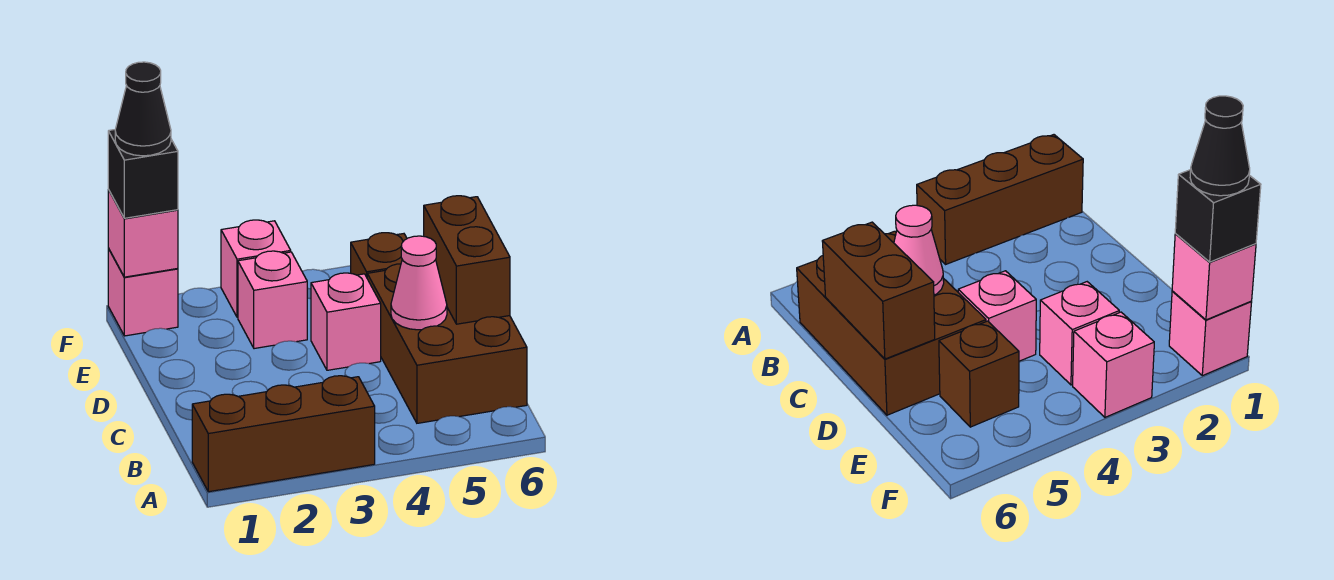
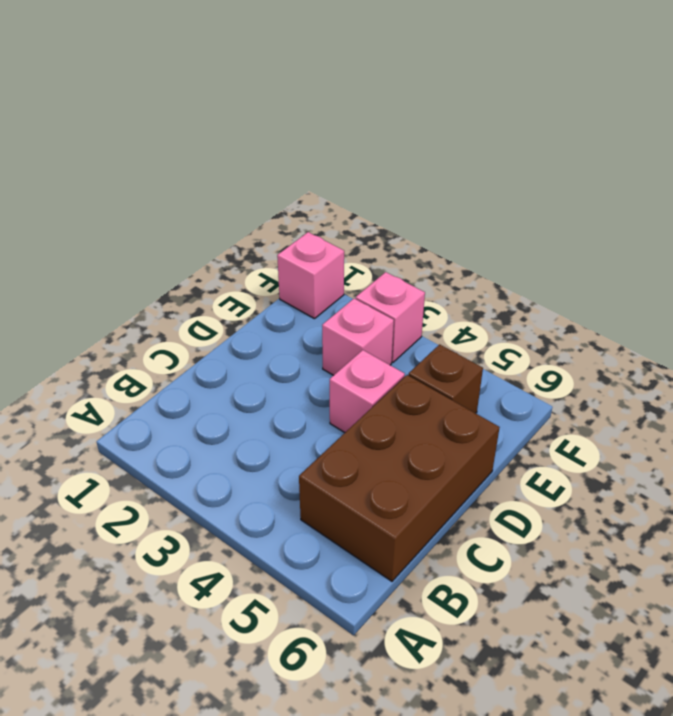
none -> brown 1x3 brick [192,376,375,492]
none -> pink 1x1 cone [391,236,447,330]
none -> brown 1x2 brick [424,196,510,324]

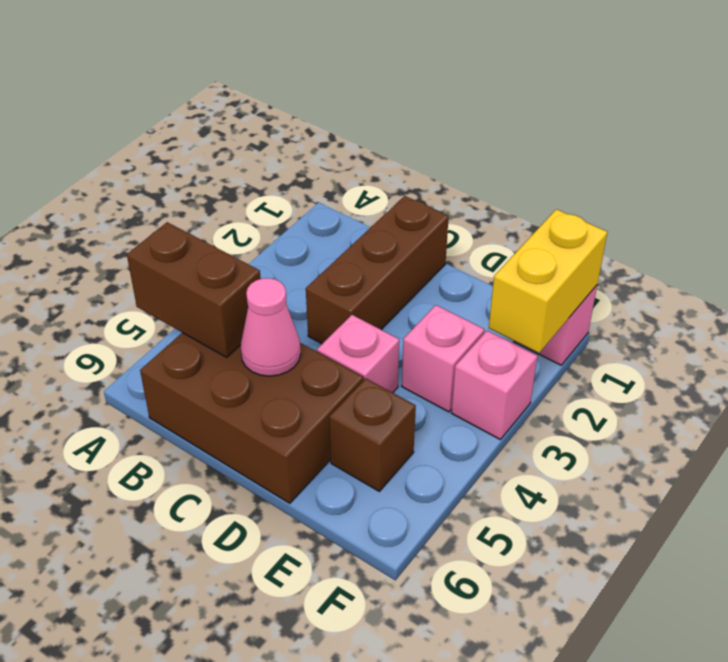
brown 1x2 brick [127,222,261,357] -> brown 1x2 brick moved to [424,196,510,324]
brown 1x3 brick [306,196,449,344] -> brown 1x3 brick moved to [192,376,375,492]
yellow 1x2 brick [489,209,607,353] -> pink 1x1 brick [108,190,178,277]
none -> black 1x1 brick [108,130,178,218]
none -> black 1x1 cone [115,62,171,156]

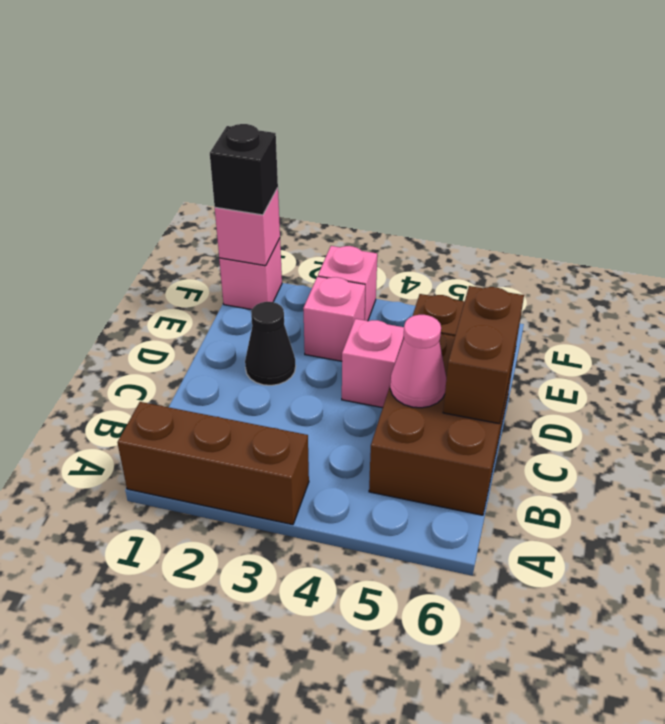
black 1x1 cone [245,302,296,385] -> black 1x1 cone moved to [115,62,171,156]

